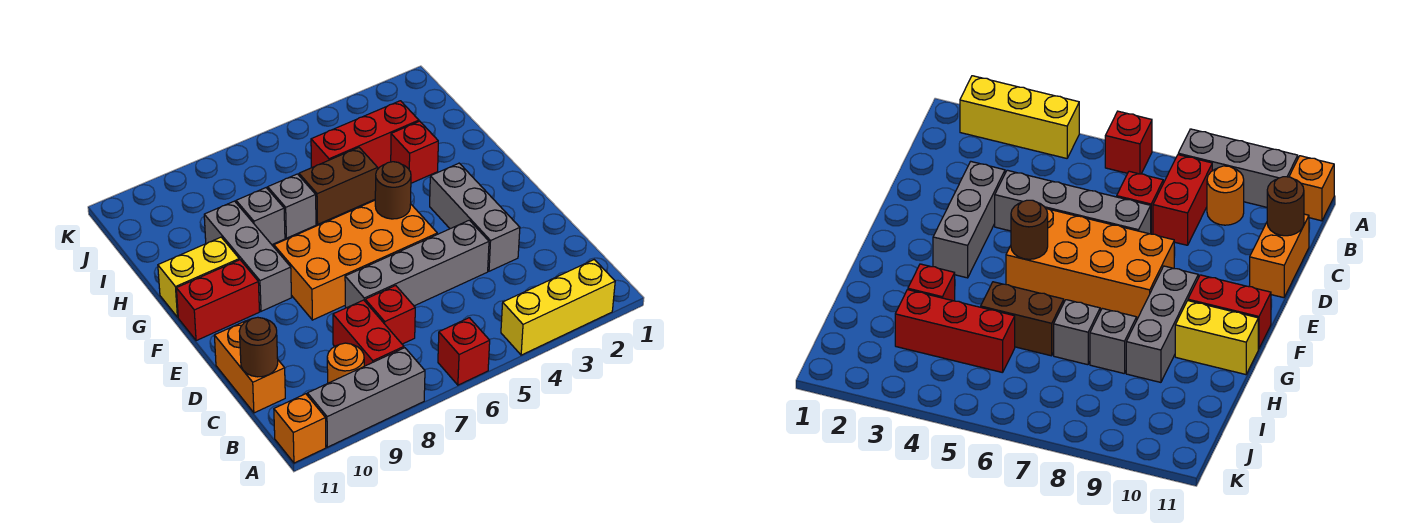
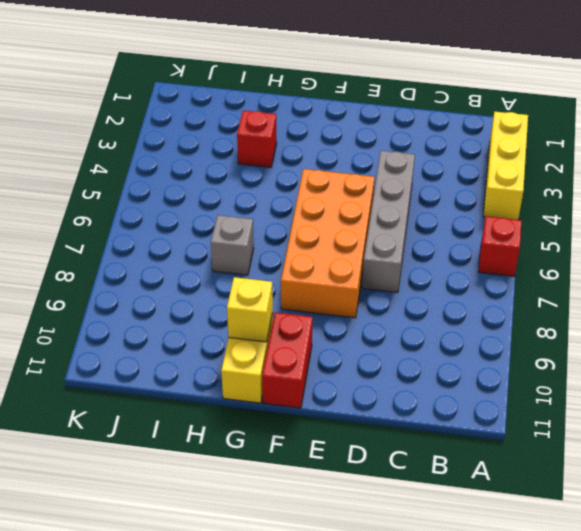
yellow 1x1 brick [227,277,273,342] -> none
none -> grey 1x3 brick [308,348,425,447]
none -> orange 1x1 brick [274,394,326,463]
none -> red 1x2 brick [333,300,404,366]

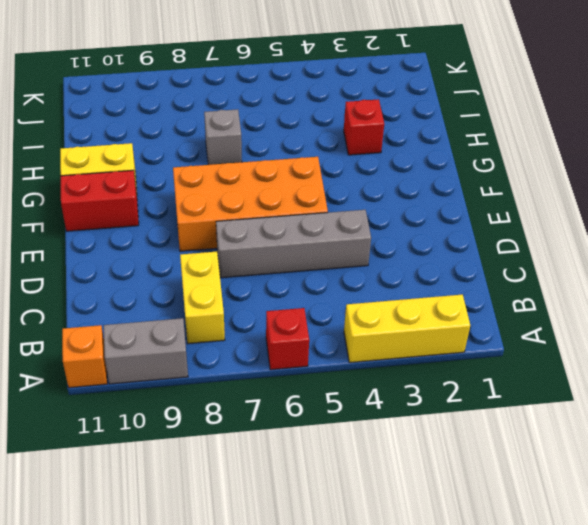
grey 1x2 brick [104,318,188,384] -> grey 1x3 brick [308,348,425,447]
yellow 1x2 brick [180,252,225,344] -> red 1x2 brick [333,300,404,366]
none -> orange 1x1 round brick [327,343,364,383]
none -> red 1x1 brick [365,286,415,344]
none -> orange 1x2 brick [214,321,285,413]

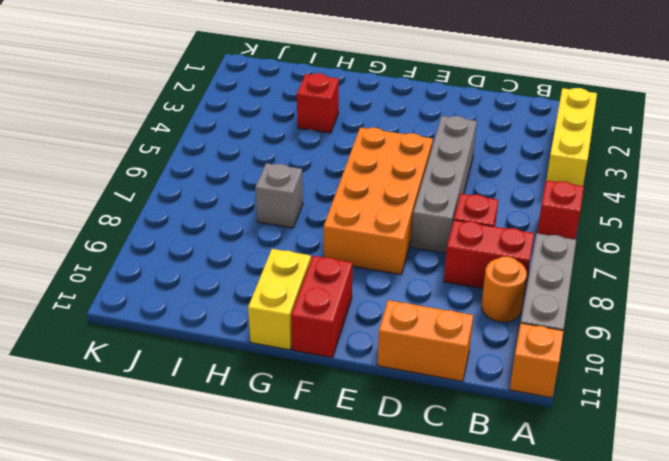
none -> grey 1x3 brick [430,163,520,271]
none -> grey 1x3 brick [204,201,292,311]
none -> brown 1x2 brick [299,148,378,224]

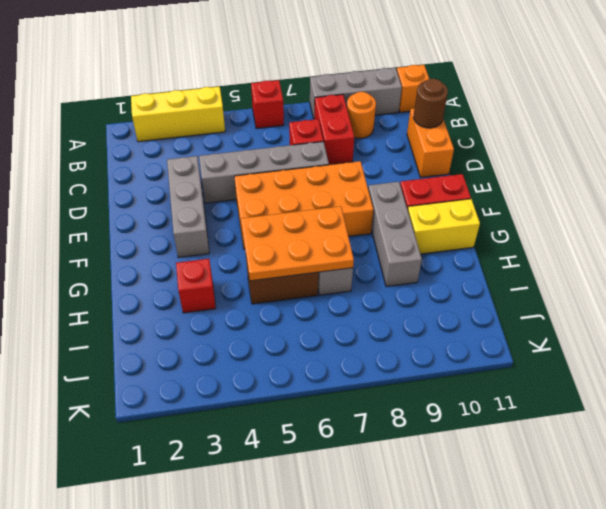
orange 2x3 plate [241,206,354,281] -> none
none -> grey 1x1 brick [236,188,285,244]
none -> red 1x3 brick [311,101,419,168]
none -> brown 1x1 round brick [375,162,411,219]

